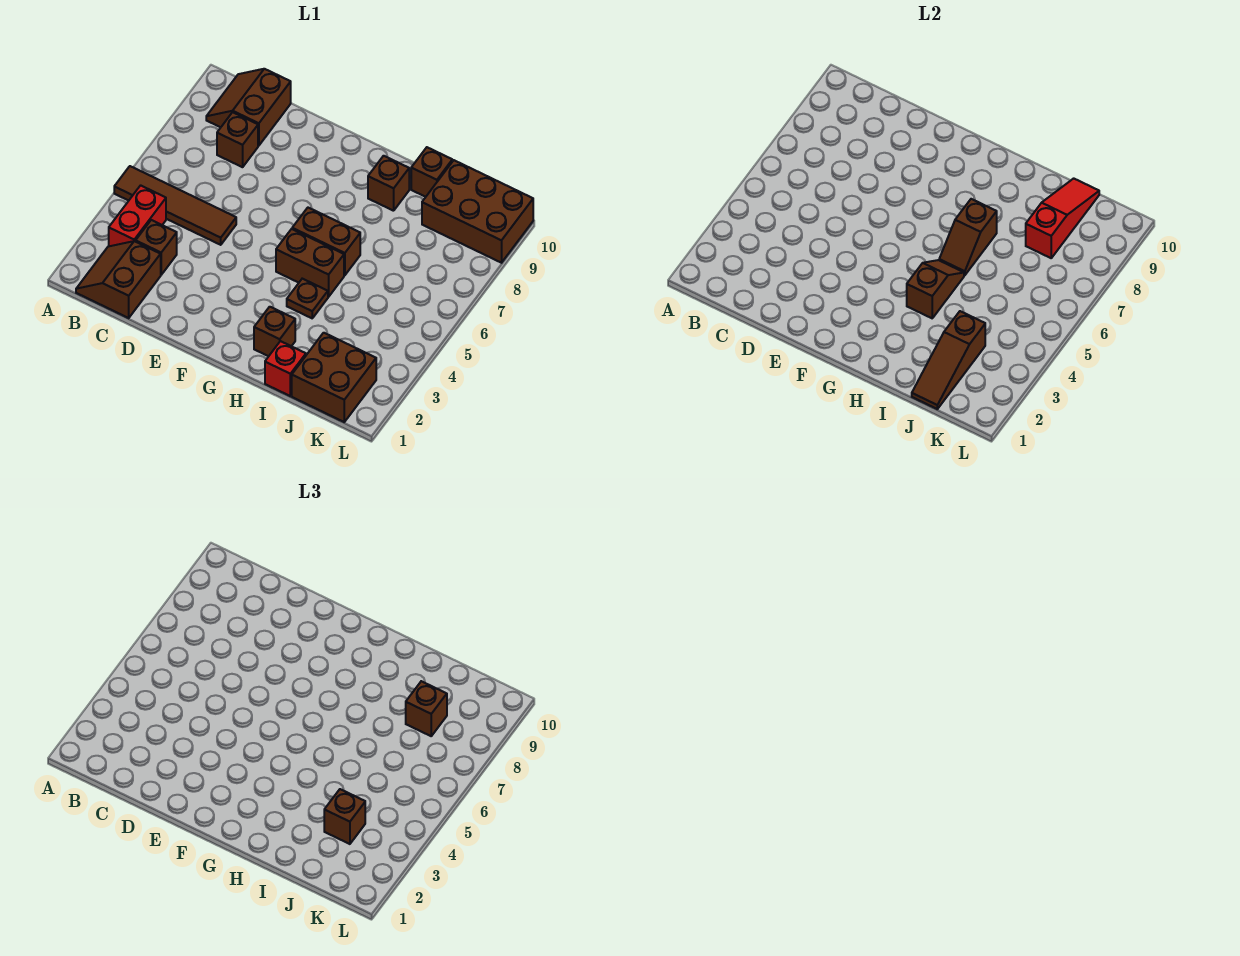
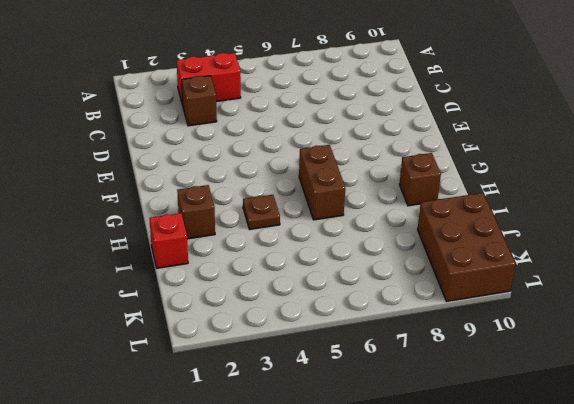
none -> brown 1x4 tile [114,166,236,245]
none -> brown 2x2 slope [76,241,161,318]
none -> brown 2x2 slope [206,69,291,146]

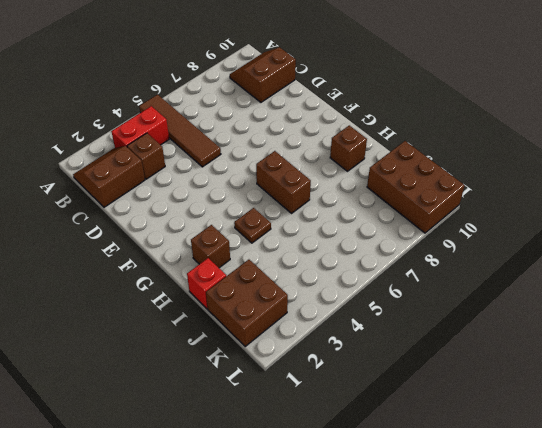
none -> brown 1x1 brick [217,112,258,167]
none -> brown 1x2 brick [276,229,344,297]
none -> brown 1x1 brick [411,147,452,197]

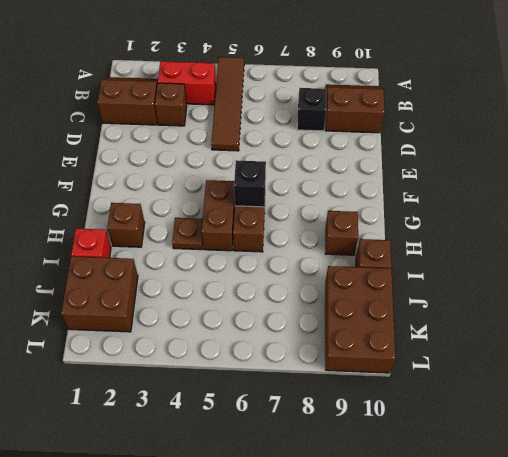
black 1x1 brick [297,88,327,131] -> brown 1x1 brick [217,112,258,167]
black 1x1 brick [234,160,266,207] -> none
none -> brown 1x2 slope [907,260,964,318]
none -> brown 1x2 slope [939,199,997,275]
none -> brown 1x3 slope [912,311,985,409]

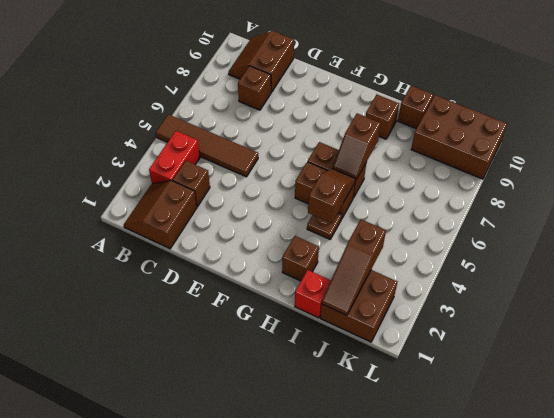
none -> red 1x3 slope [1026,178,1099,258]
none -> brown 1x1 brick [324,789,365,844]
none -> brown 1x1 brick [406,681,447,736]

